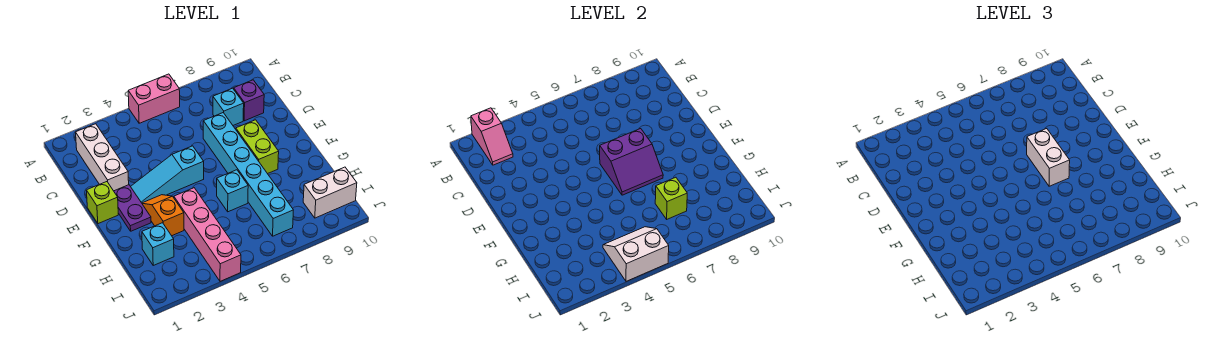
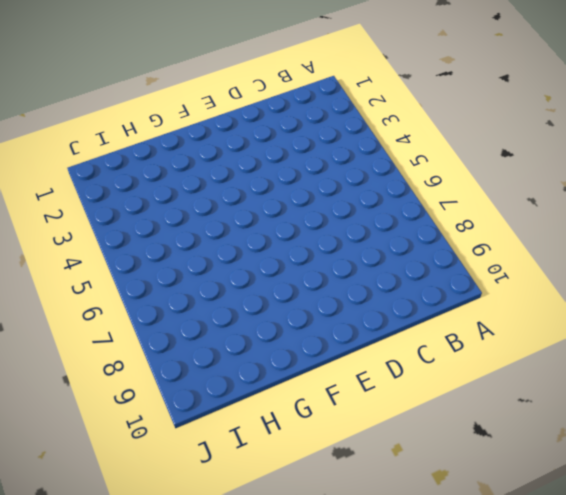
none -> pink 1x2 brick [128,74,180,123]
none -> white 1x3 brick [76,124,129,191]
none -> cyan 1x1 brick [213,88,244,125]

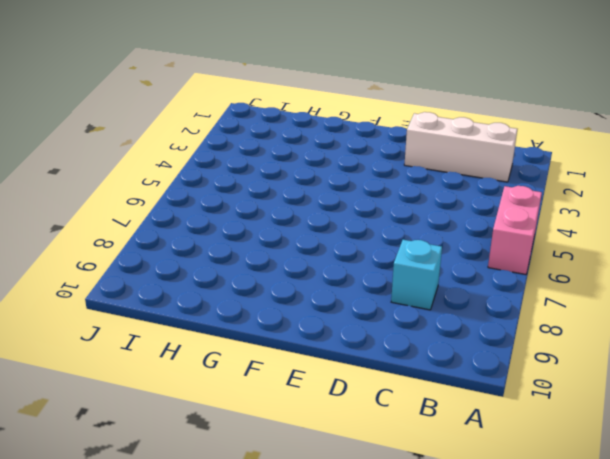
none -> purple 1x1 brick [234,80,264,121]
none -> cyan 1x6 brick [203,113,293,236]
none -> lime 1x1 brick [86,182,118,224]

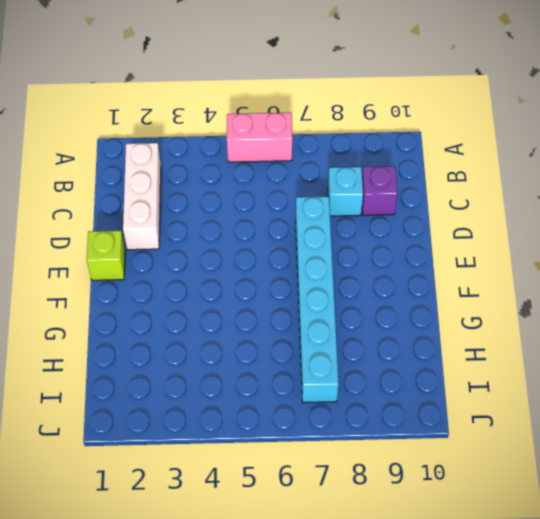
none -> purple 1x2 plate [114,185,151,231]
none -> cyan 1x3 slope [131,146,204,203]
none -> lime 1x2 brick [236,120,279,174]

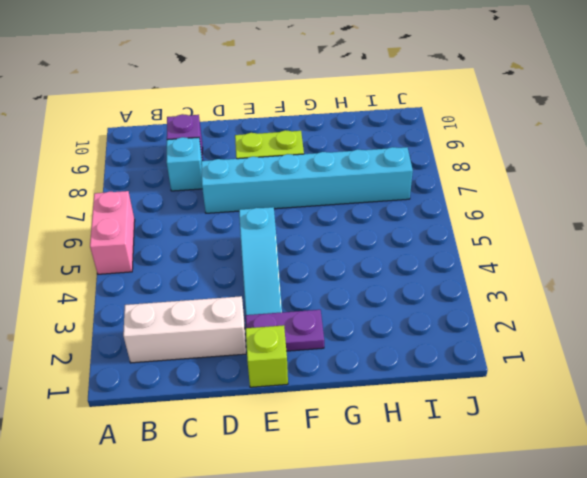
none -> orange 1x2 slope [142,195,184,236]
none -> pink 1x4 brick [174,188,241,281]
none -> cyan 1x1 brick [217,170,248,212]

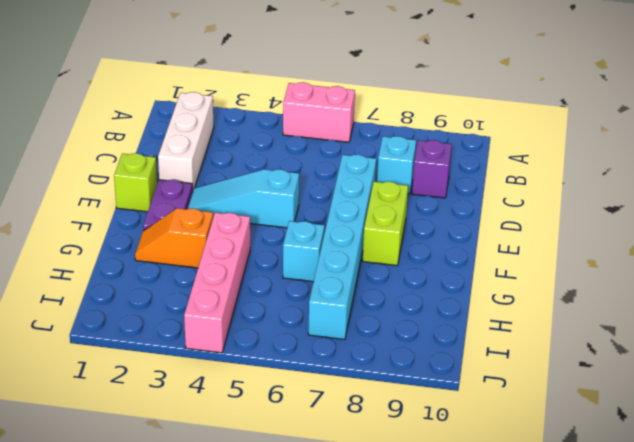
orange 1x2 slope [135,208,213,268] -> orange 1x2 slope turned to [142,195,184,236]
none -> cyan 1x1 brick [142,223,174,265]
none -> white 1x2 brick [303,167,357,218]
none -> pink 1x2 slope [471,108,513,165]

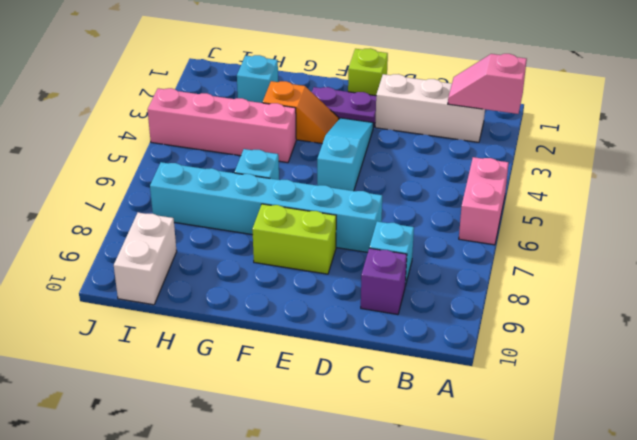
none -> purple 2x2 slope [600,129,663,195]
none -> lime 1x1 brick [655,177,687,219]
none -> white 2x2 slope [603,227,669,281]

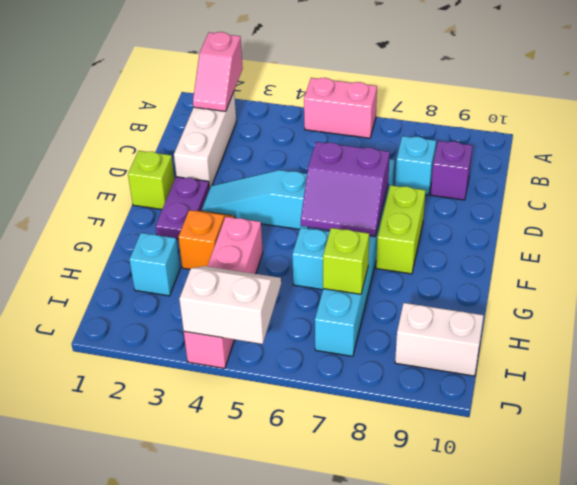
none -> white 1x2 brick [1027,129,1070,186]

